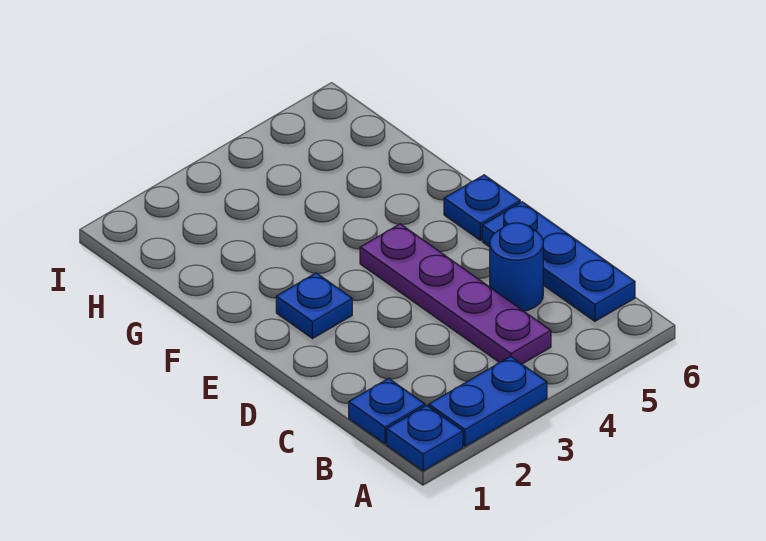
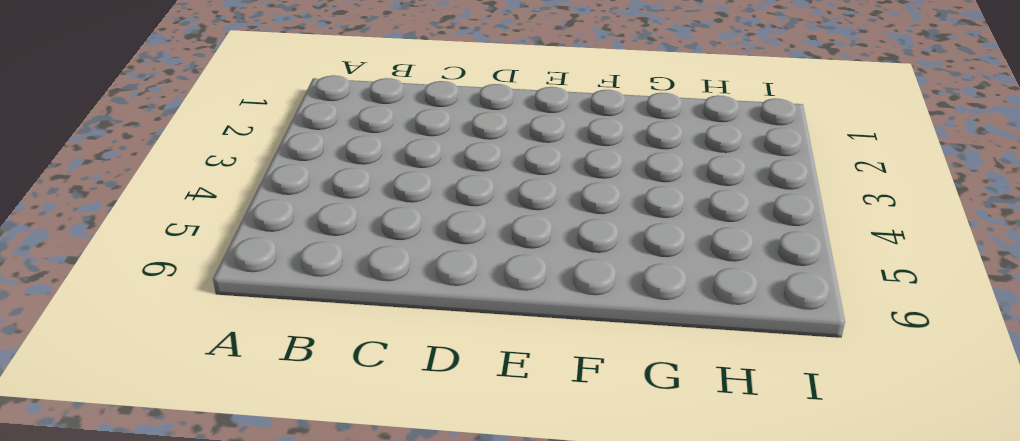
none -> blue 1x1 plate [387,405,463,471]
none -> blue 1x2 plate [429,356,547,446]

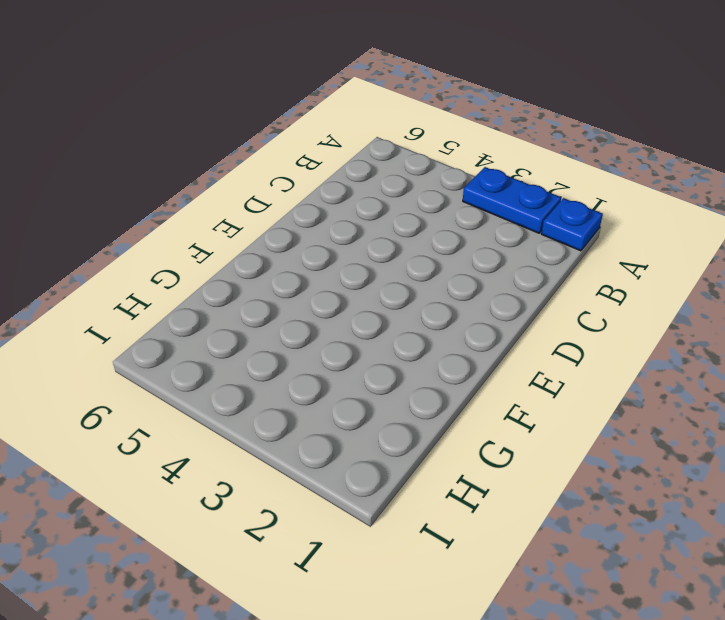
none -> blue 1x1 plate [349,378,425,444]
none -> purple 1x4 plate [360,224,551,364]

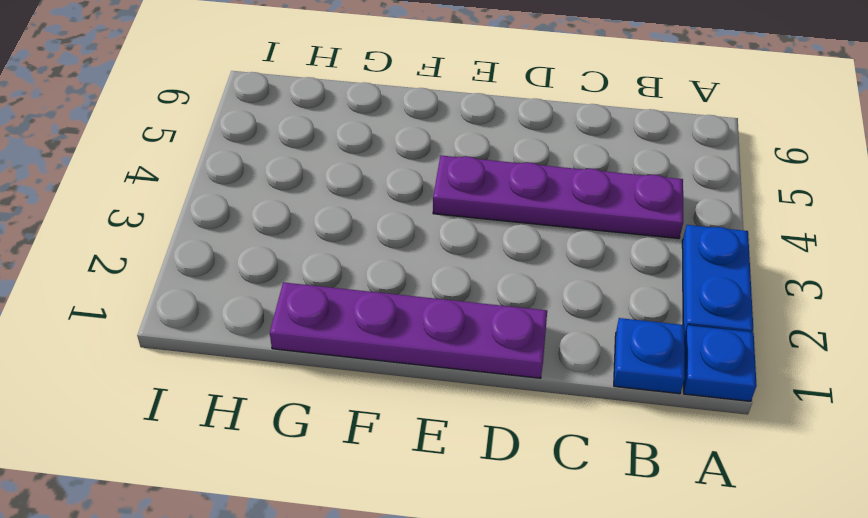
purple 1x4 plate [270,282,547,378] -> none
none -> blue 1x3 plate [482,202,635,321]
none -> blue 1x1 round brick [490,223,543,311]

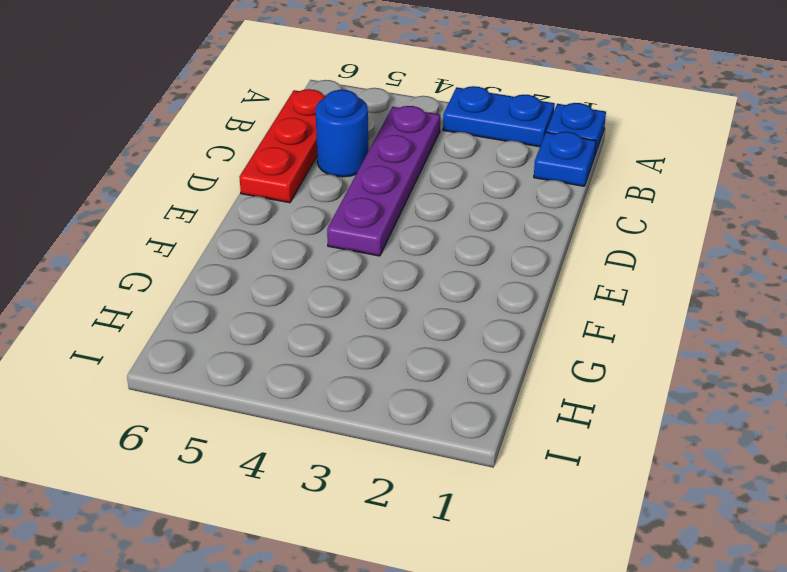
red 1x3 plate [240,89,326,203] -> blue 1x3 plate [482,202,635,321]
none -> blue 1x1 plate [276,273,352,339]
none -> blue 1x1 plate [444,175,520,240]

